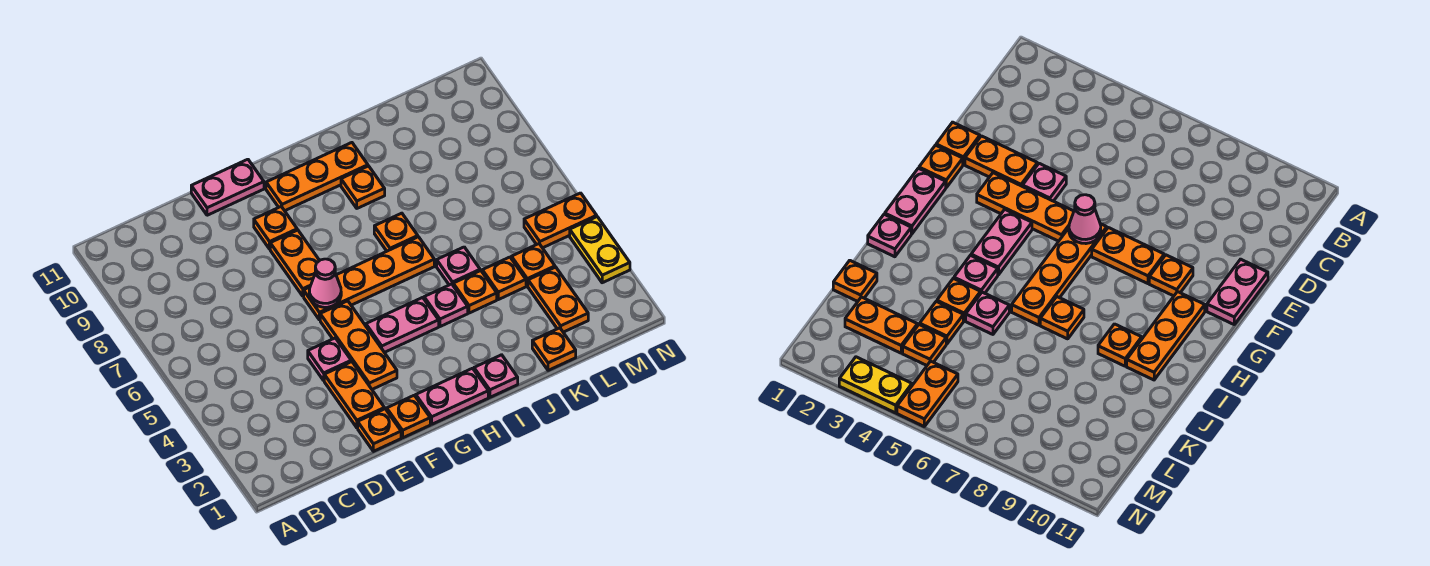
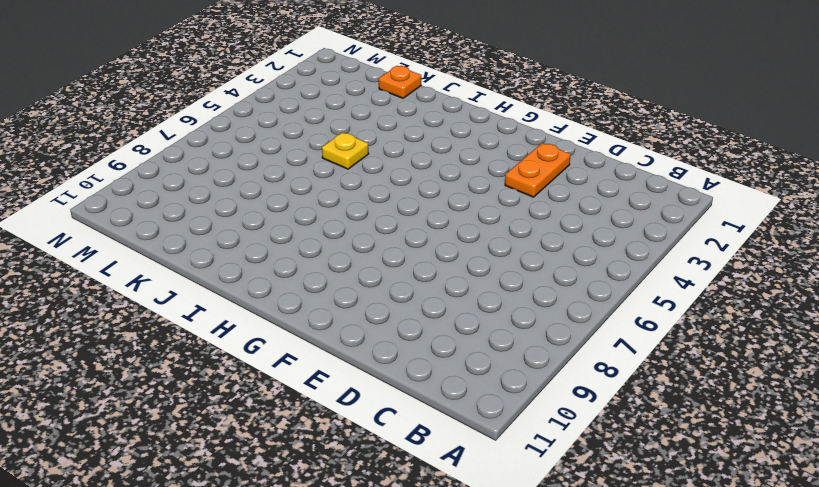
yellow 1x1 plate [322,132,369,169] -> pink 1x1 plate [437,247,480,285]
none -> orange 1x1 plate [358,409,401,451]
none -> pink 1x1 plate [308,338,351,380]
none -> pink 1x2 plate [191,159,264,215]

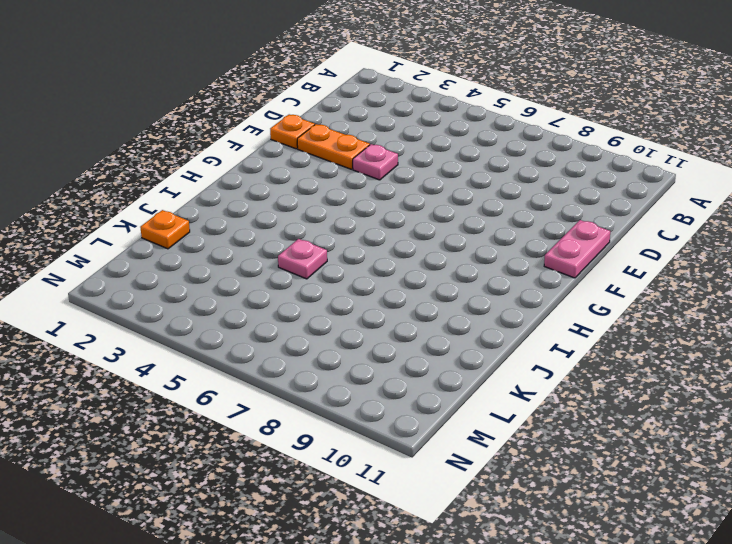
none -> orange 1x1 plate [387,395,430,438]
none -> orange 1x3 plate [320,301,397,389]
none -> orange 1x4 plate [304,237,434,320]

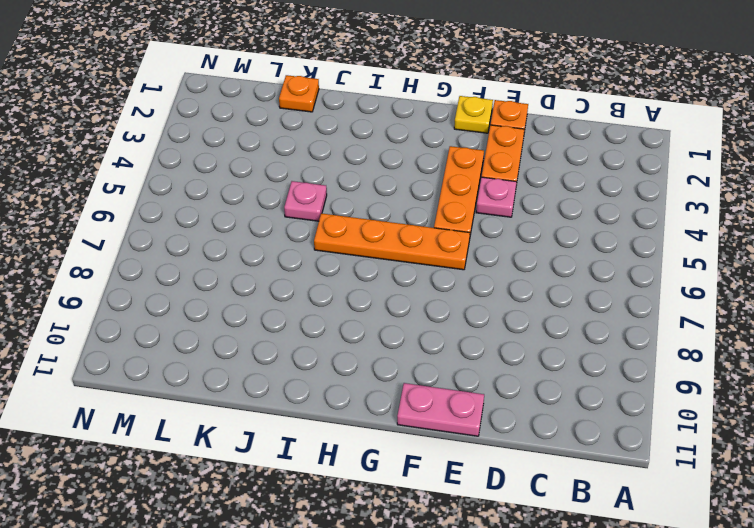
yellow 1x1 plate [454,96,493,133] -> orange 1x1 plate [387,395,430,438]
none -> orange 1x2 plate [270,230,320,296]
none -> orange 1x1 plate [254,207,297,249]
none -> pink 1x2 plate [416,368,488,424]

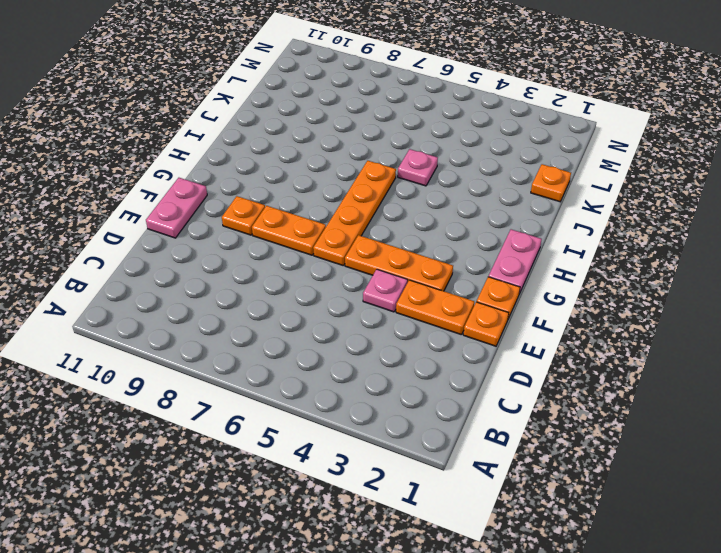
none -> pink 1x2 plate [366,297,439,352]
none -> orange 1x3 plate [266,143,368,211]
none -> pink 1x1 plate [474,355,518,397]

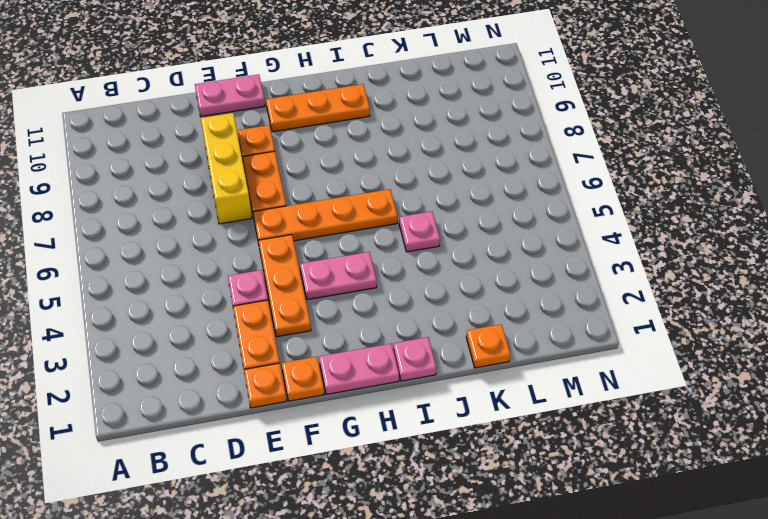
yellow 1x3 brick [201,113,252,224] -> none
none -> pink 1x1 plate [424,284,468,327]
none -> orange 1x1 plate [374,213,418,251]
none -> orange 1x1 plate [341,166,385,208]

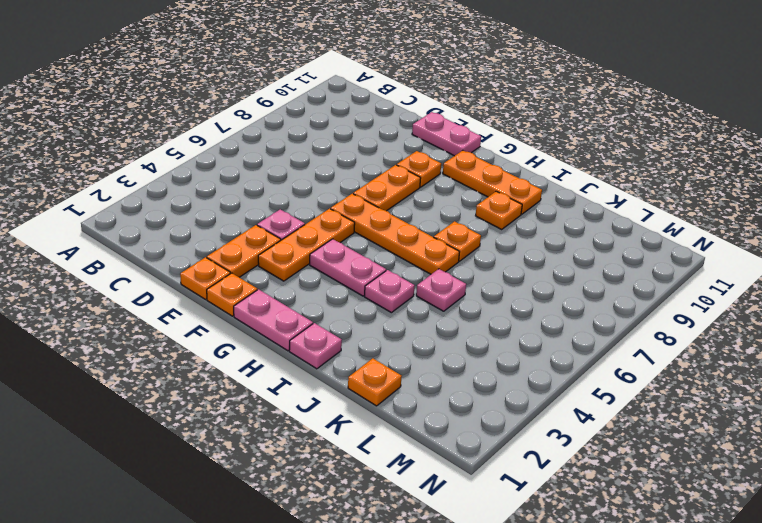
none -> orange 1x1 plate [453,270,497,313]
none -> orange 1x1 plate [482,257,526,300]
none -> orange 1x2 plate [528,267,588,332]

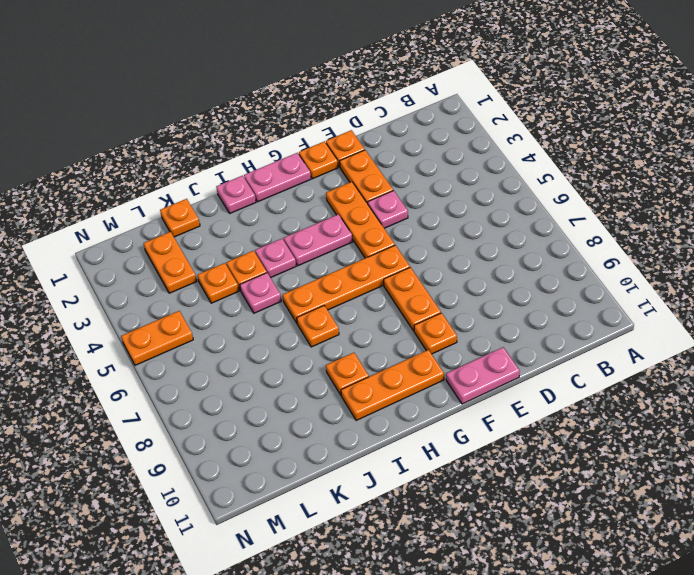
none -> orange 1x1 plate [511,244,555,286]
none -> yellow 1x2 plate [570,217,630,283]
none -> pink 1x1 cone [309,259,341,307]

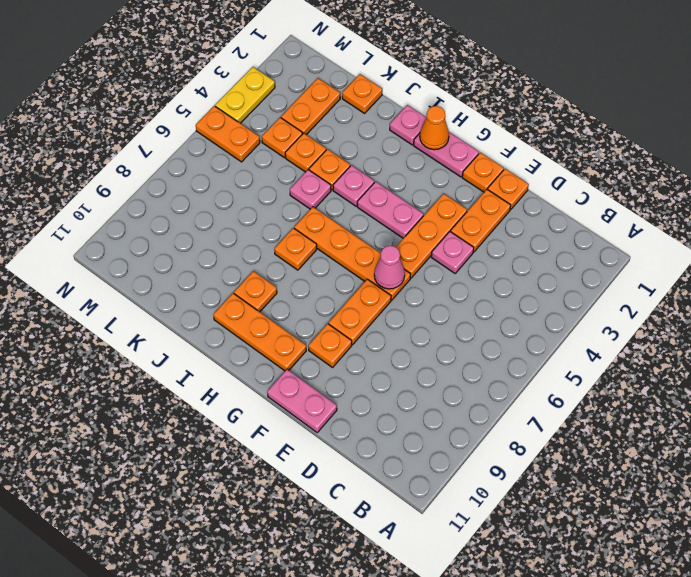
orange 1x1 cone [420,106,449,150] -> none

